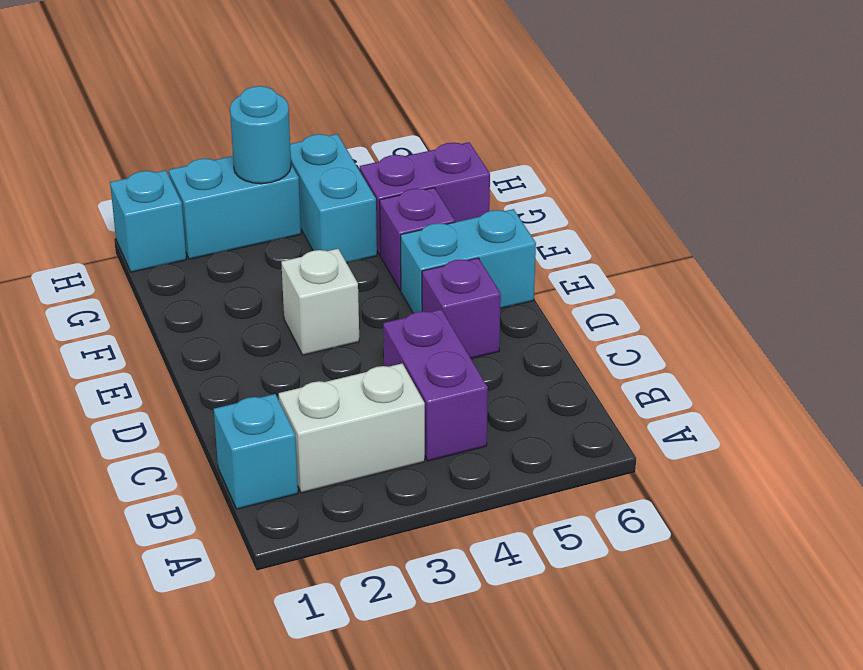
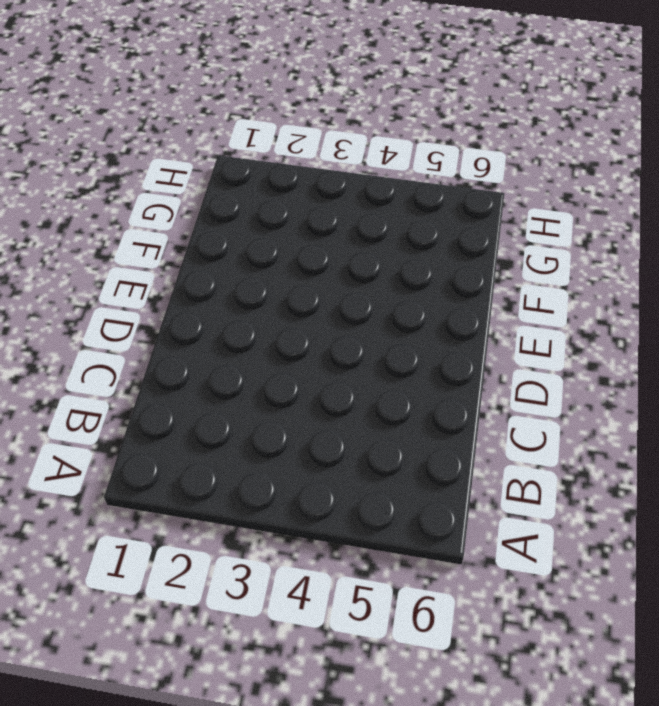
none -> cyan 1x1 brick [214,394,298,509]
none -> white 1x2 brick [279,363,425,493]
none -> purple 1x2 brick [383,309,488,461]

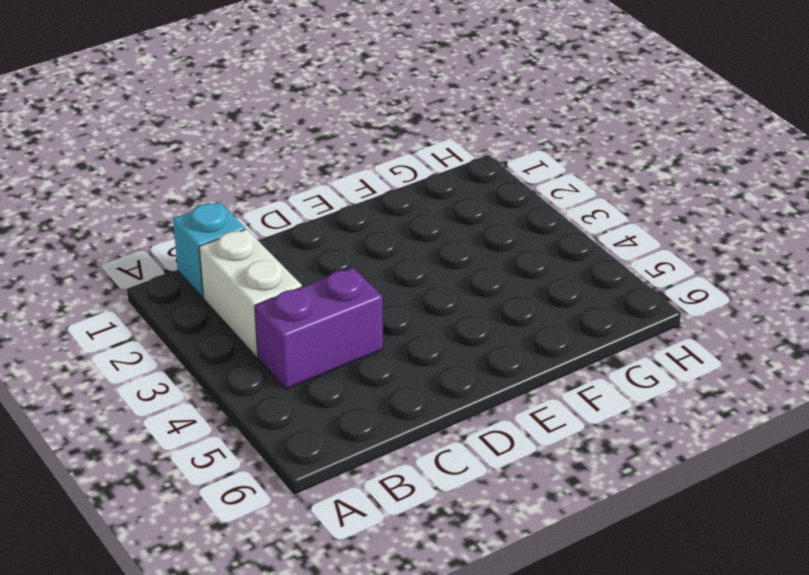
none -> purple 1x1 brick [422,258,501,358]
none -> white 1x1 brick [281,249,359,355]
none -> cyan 1x2 brick [401,209,536,313]

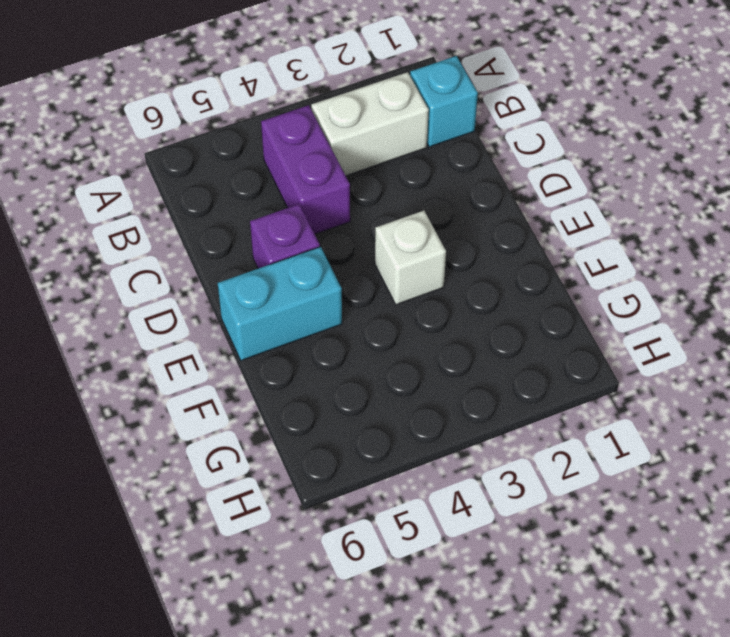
none -> purple 1x1 brick [380,188,455,291]
none -> cyan 1x2 brick [290,134,377,263]
none -> purple 1x2 brick [360,142,490,255]

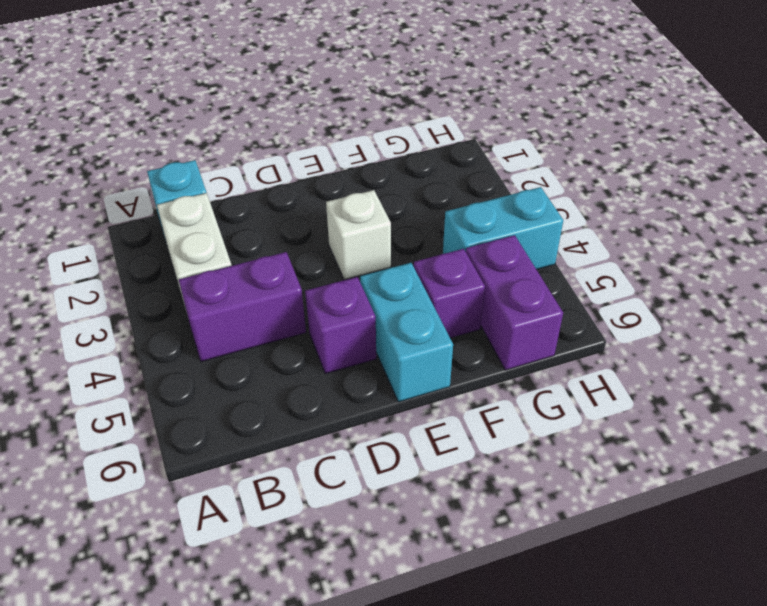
none -> cyan 1x1 brick [110,170,186,272]
none -> cyan 1x2 brick [169,156,301,259]
none -> cyan 1x1 round brick [230,86,291,184]

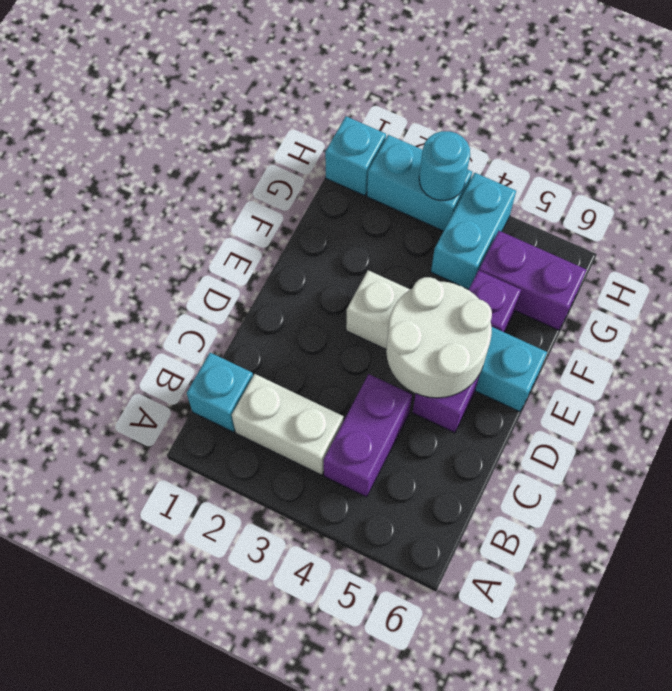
white 2x2 round brick [386,277,492,398] -> none

